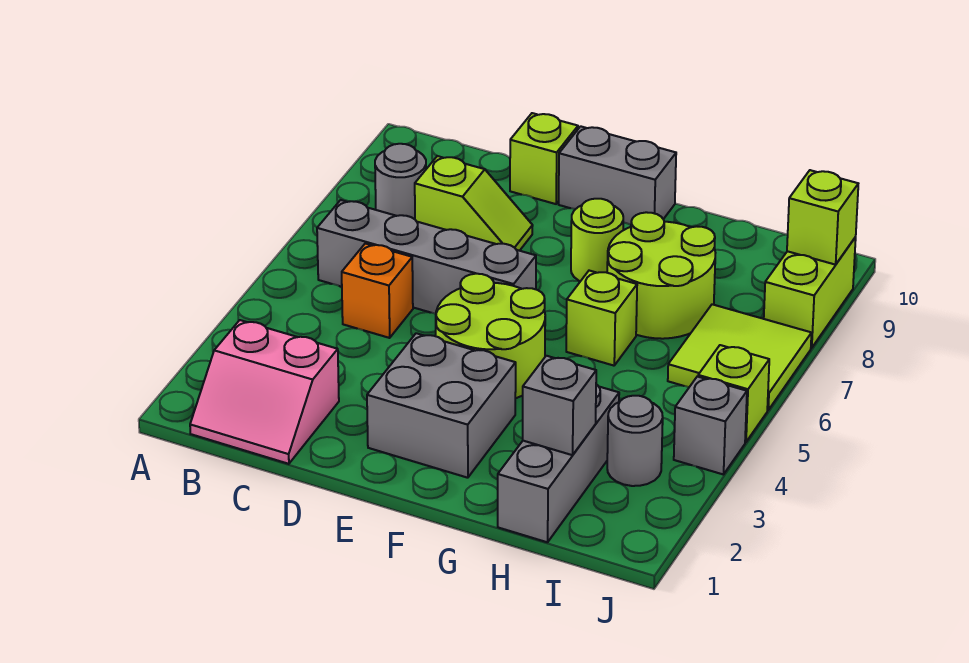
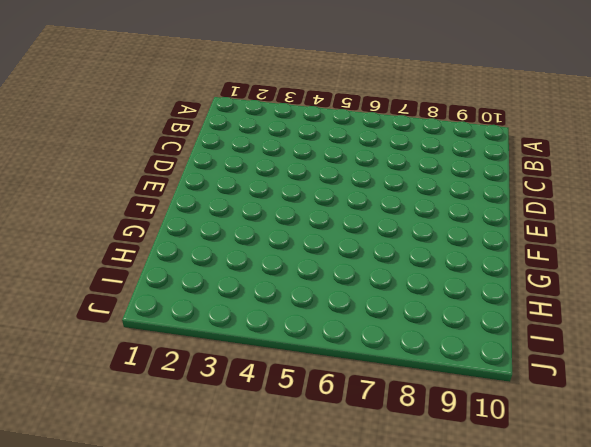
none -> pink 2x2 slope [190,320,339,464]
none -> grey 1x4 brick [317,200,536,314]
none -> grey 1x1 round brick [375,144,426,219]

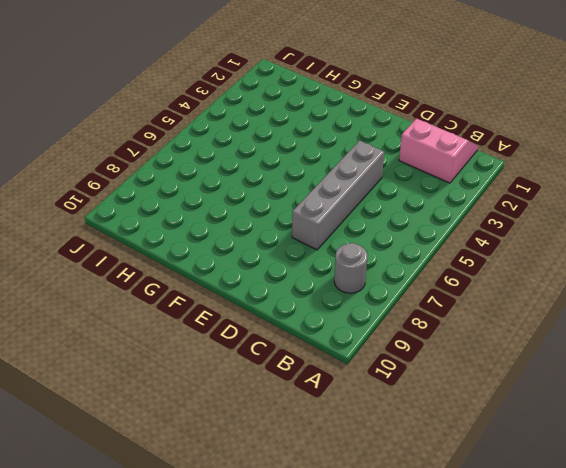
grey 1x4 brick [292,141,384,250] -> grey 1x4 brick turned to [317,200,536,314]
none -> orange 1x1 brick [342,243,413,338]
none -> lime 1x2 slope [415,156,533,251]
none -> lime 1x1 brick [510,113,578,204]

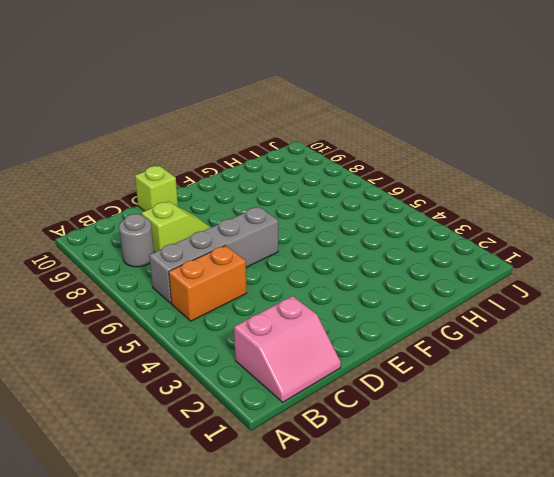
orange 1x2 brick [169,245,247,321] -> orange 1x1 brick [342,243,413,338]
none -> grey 2x2 brick [367,333,516,478]
none -> lime 2x2 round brick [436,274,545,398]
none -> grey 1x2 brick [559,126,676,225]

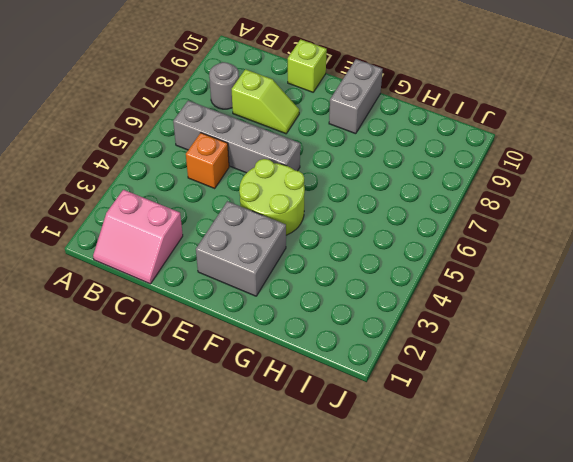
grey 1x2 brick [329,59,383,134] -> grey 1x2 brick turned to [559,126,676,225]
none -> lime 1x1 round brick [571,199,623,281]
none -> lime 1x1 brick [566,271,637,366]
none -> lime 2x2 round brick [607,212,715,339]

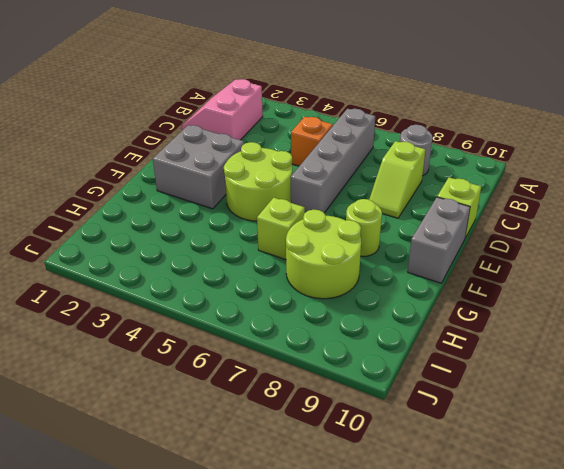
none -> grey 1x3 brick [498,384,619,542]
none -> grey 1x1 round brick [607,396,663,486]
none -> lime 2x2 tile [668,304,812,410]

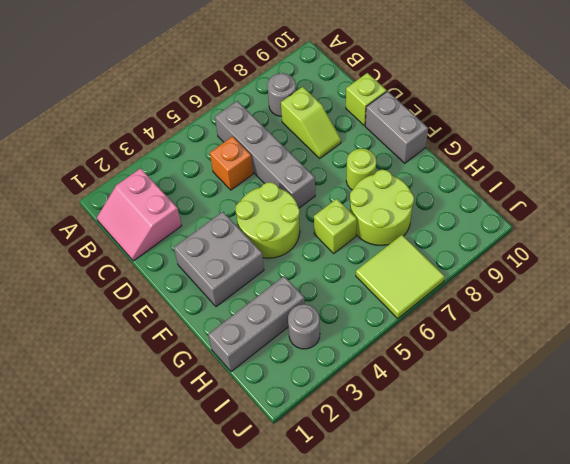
none -> grey 1x1 brick [674,377,747,475]
none -> lime 1x1 brick [698,345,769,442]
none -> lime 1x2 brick [764,237,856,348]

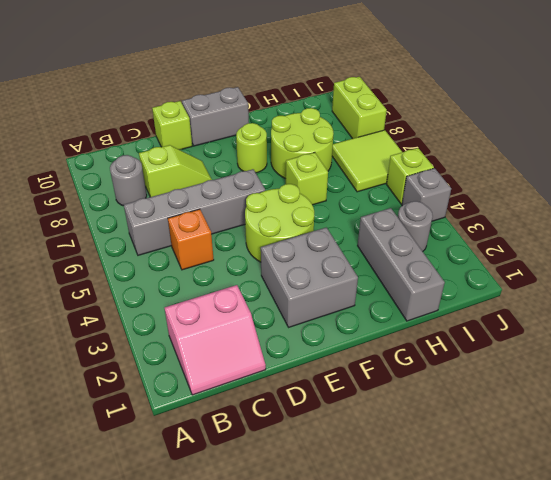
none -> grey 1x1 brick [523,356,596,455]
none -> lime 1x1 brick [787,170,858,265]

